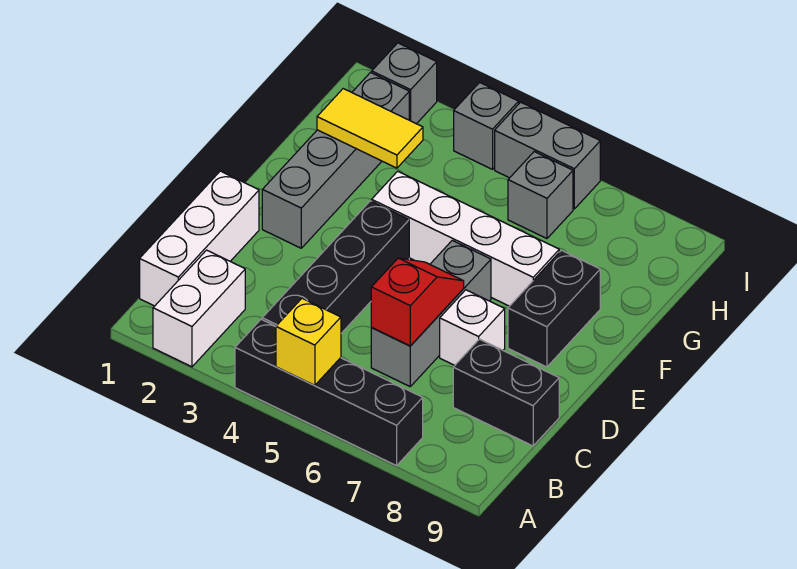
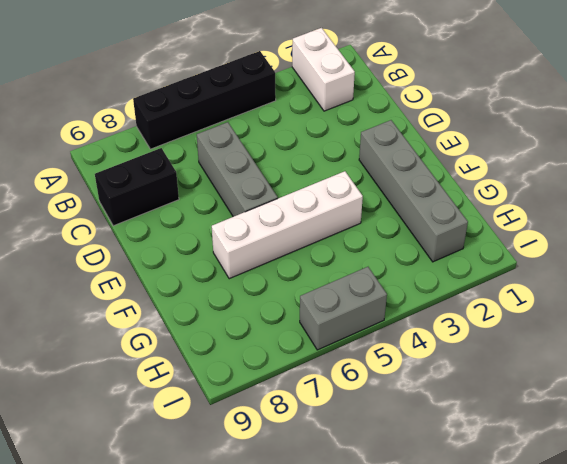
none -> white 1x3 brick [140,171,259,306]
none -> black 1x4 brick [262,201,409,333]
none -> white 1x1 brick [440,290,505,365]

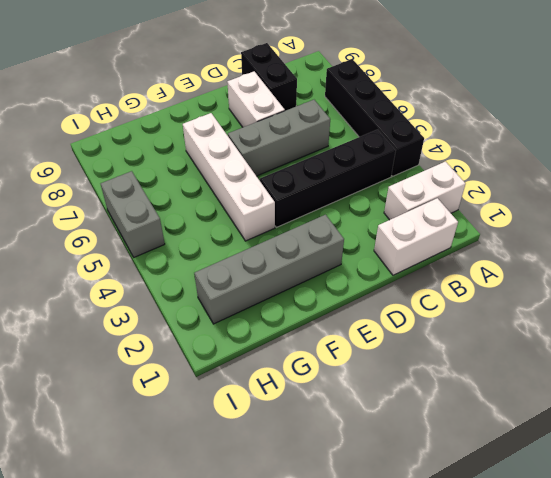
white 1x2 brick [374,198,458,275] -> white 1x3 brick [140,171,259,306]
white 1x2 brick [227,71,285,127] -> white 1x1 brick [440,290,505,365]
none -> black 1x2 brick [508,250,600,367]
none -> grey 1x1 brick [508,152,573,239]
none -> grey 1x1 brick [372,43,437,124]

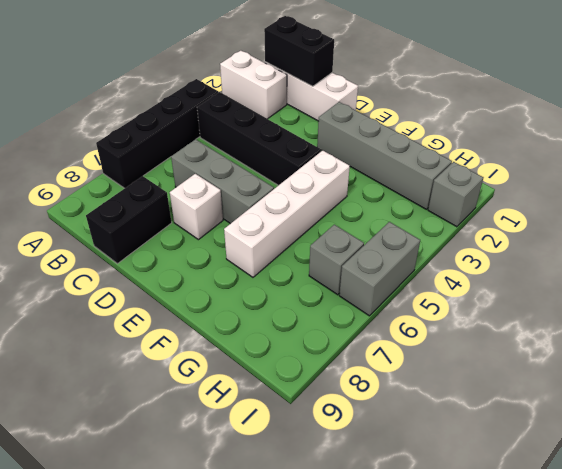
black 1x2 brick [264,16,334,86] -> black 1x2 brick moved to [508,250,600,367]
none -> grey 1x1 brick [454,82,519,169]
none -> yellow 1x1 brick [276,298,341,386]
none -> red 1x2 slope [371,258,464,346]

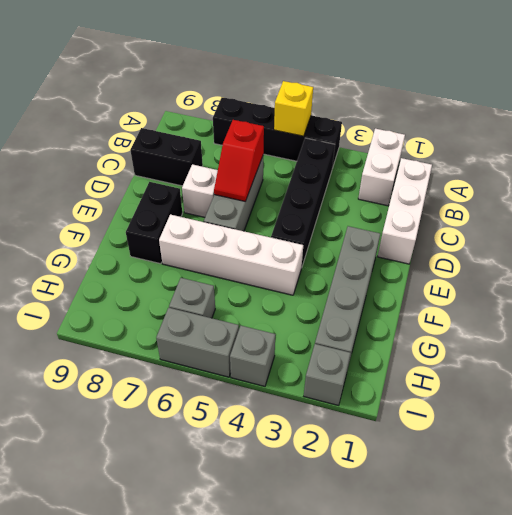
none -> yellow 1x2 tile [317,89,423,168]

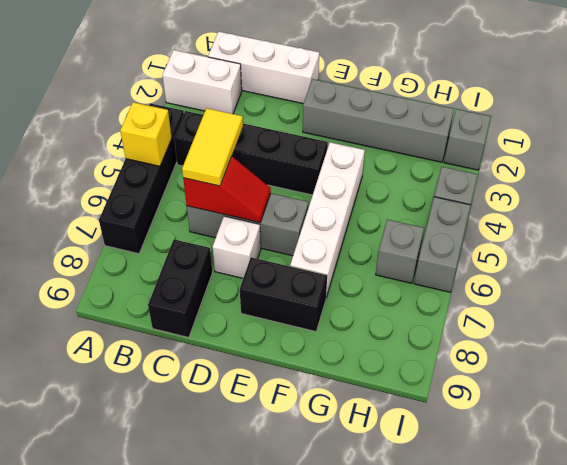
yellow 1x2 tile [182,108,243,186] -> yellow 1x2 tile moved to [317,89,423,168]

